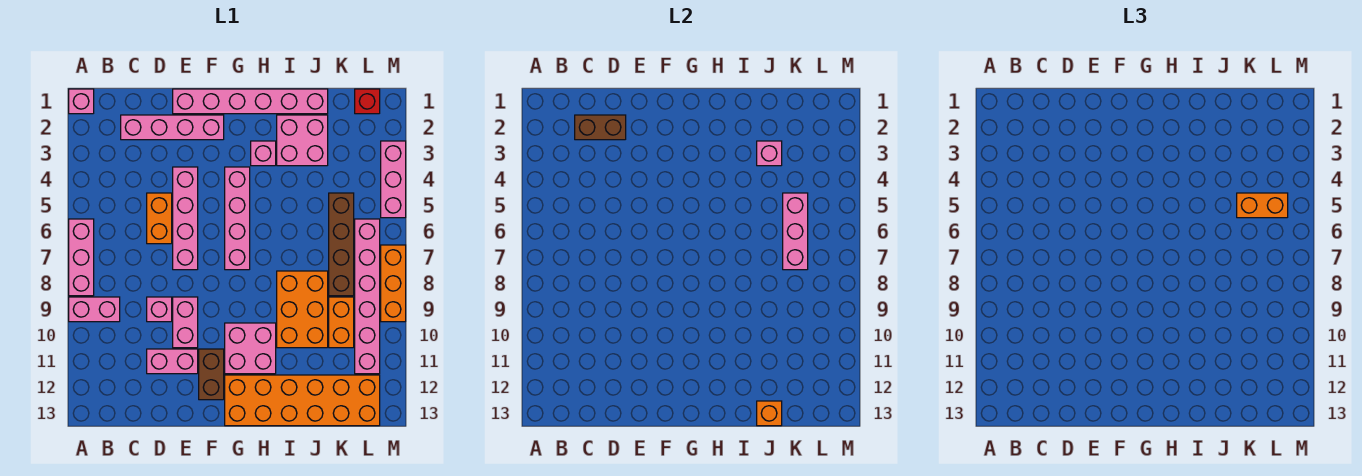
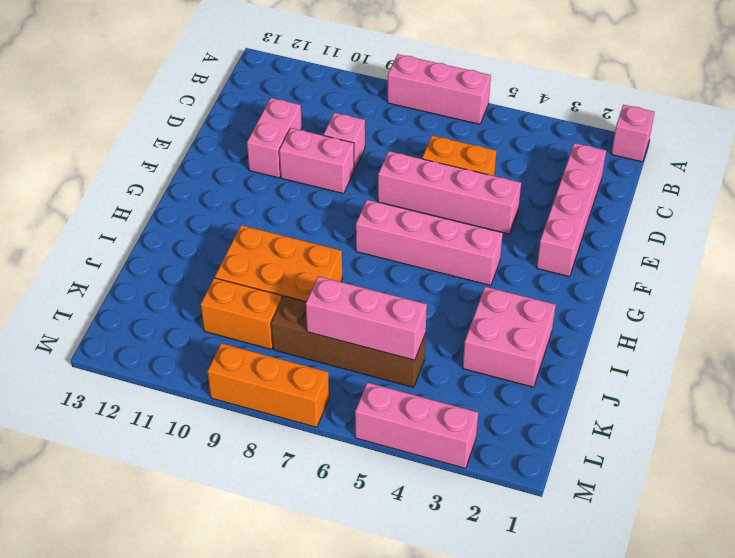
none -> pink 1x2 brick [69,297,120,322]
none -> pink 1x6 brick [173,89,328,114]
none -> brown 1x2 brick [199,349,224,400]

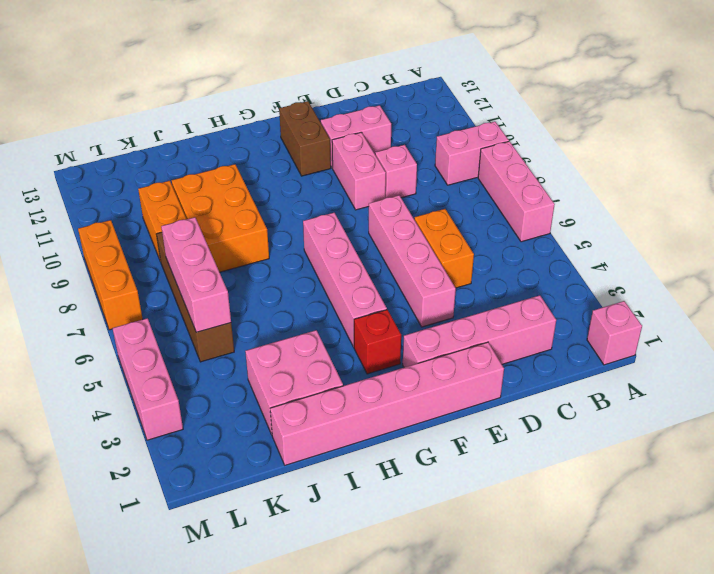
red 1x1 brick [354,310,401,374] -> red 1x1 brick moved to [355,89,380,114]
none -> pink 2x2 brick [225,323,276,374]
none -> orange 2x6 brick [225,375,380,426]
none -> pink 1x1 brick [251,141,276,166]

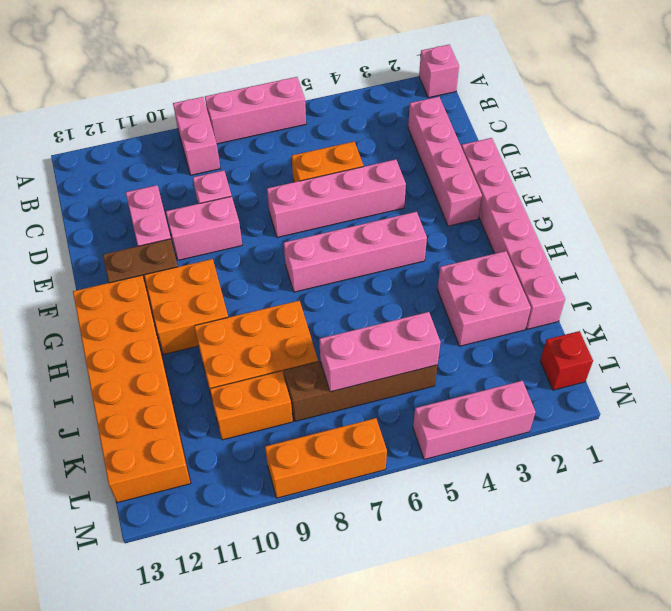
orange 2x2 brick [144,259,228,354] -> pink 2x2 brick [225,323,276,374]
none -> pink 1x1 brick [251,141,276,166]
none -> pink 1x6 brick [355,219,380,374]
none -> brown 1x2 brick [575,115,626,140]

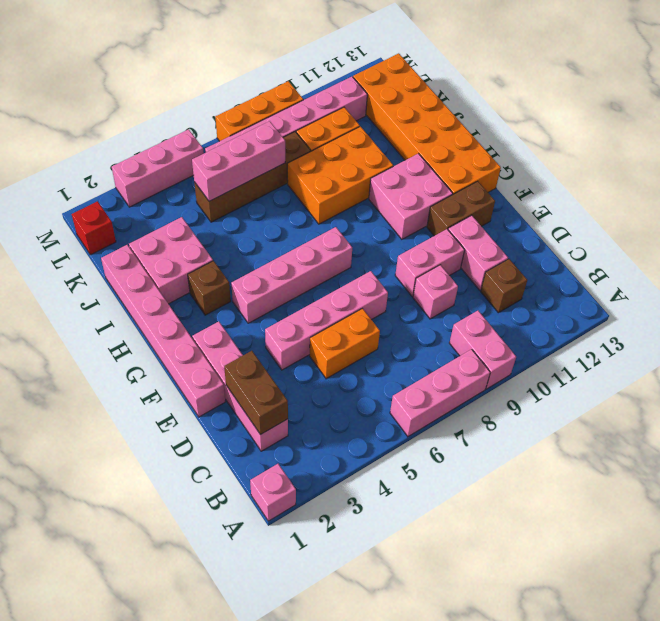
brown 1x1 brick [481,259,527,313] -> none
brown 1x1 brick [188,261,231,315] -> pink 1x1 brick [251,141,276,166]
none -> pink 1x1 brick [757,141,782,166]
none -> orange 1x1 brick [757,401,782,426]
none -> orange 1x2 brick [1237,193,1288,218]

